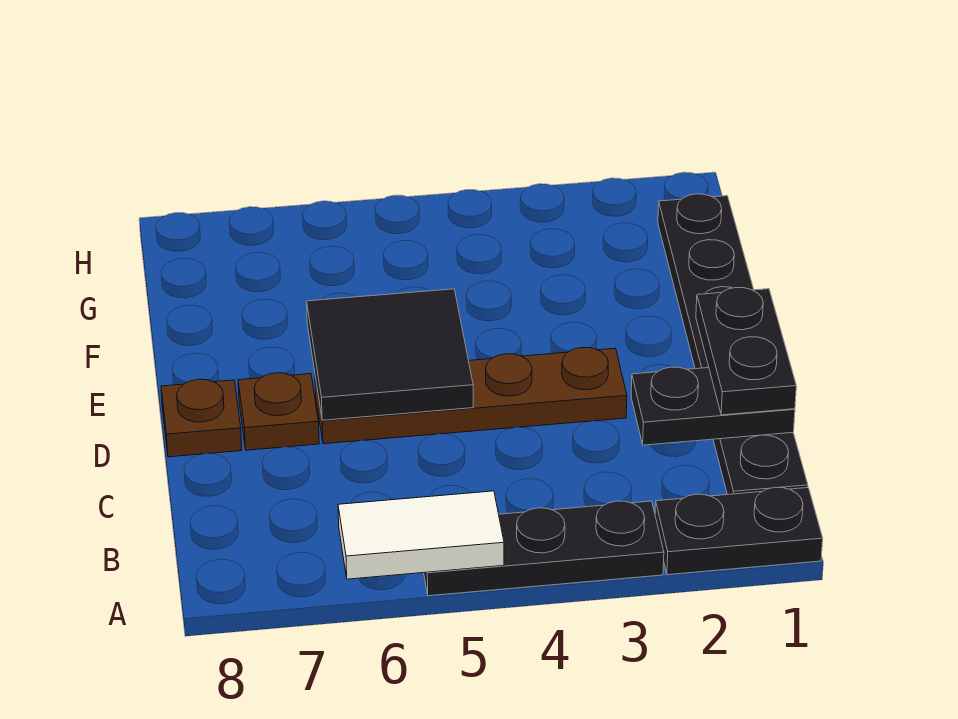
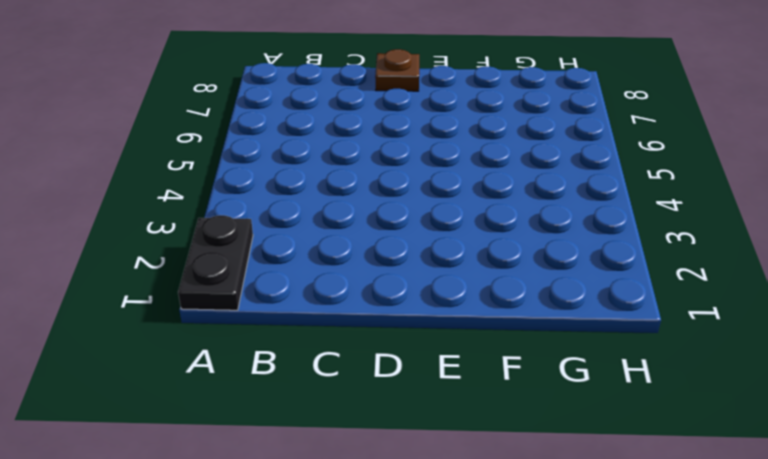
none -> black 1x3 plate [424,501,664,596]
none -> black 1x6 plate [658,194,808,494]

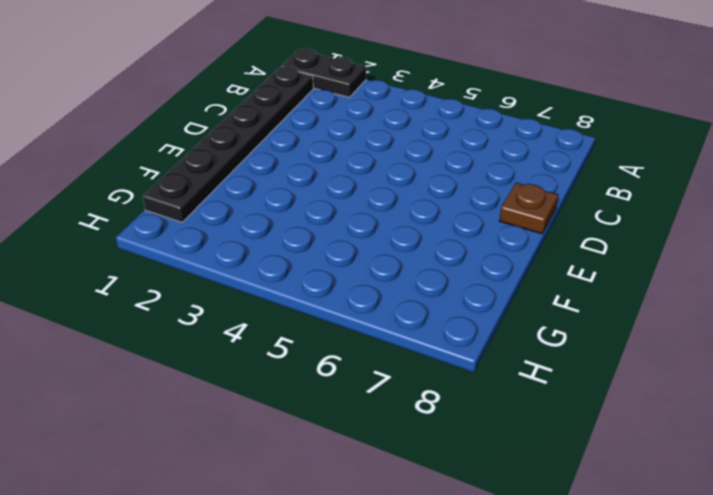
none -> black 1x3 plate [424,501,664,596]
none -> brown 1x4 plate [315,348,627,444]

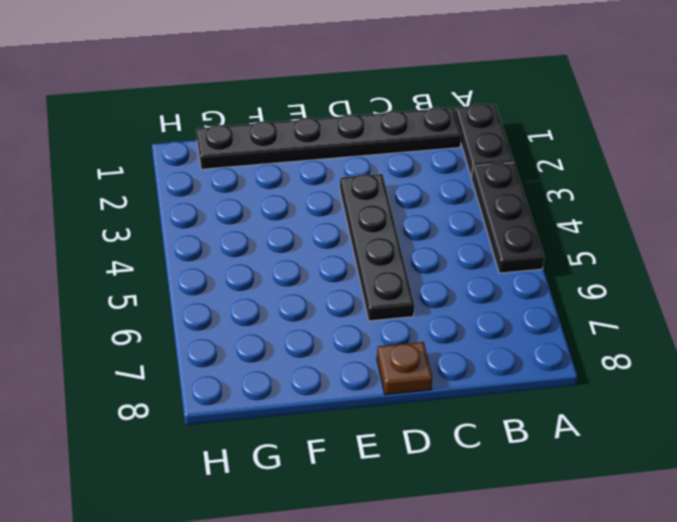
black 1x4 plate [340,174,414,321] -> brown 1x4 plate [315,348,627,444]
none -> brown 1x1 plate [238,373,319,450]
none -> white 1x2 tile [338,491,504,579]

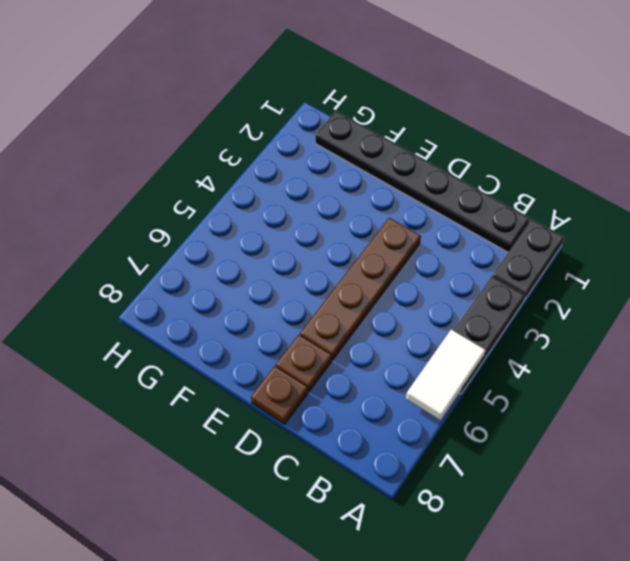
none -> black 1x2 plate [631,367,795,445]
none -> black 2x2 tile [307,289,473,420]

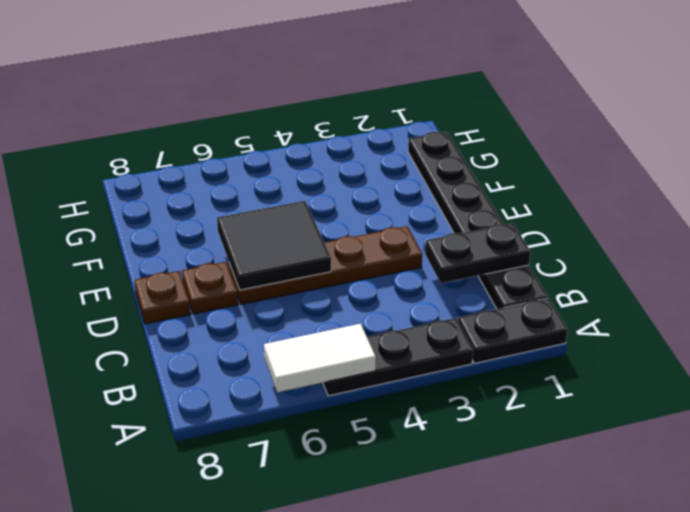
none -> black 1x2 plate [696,288,796,415]

